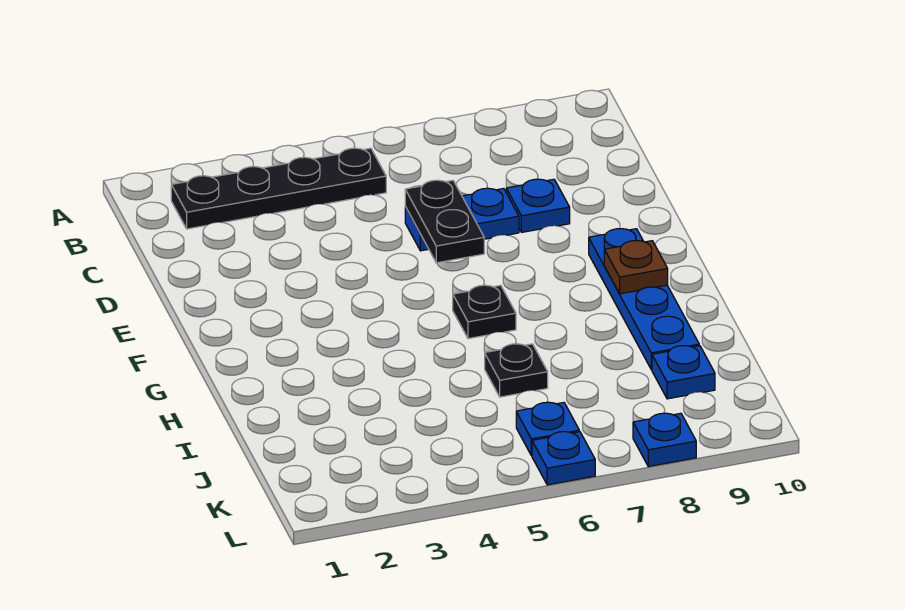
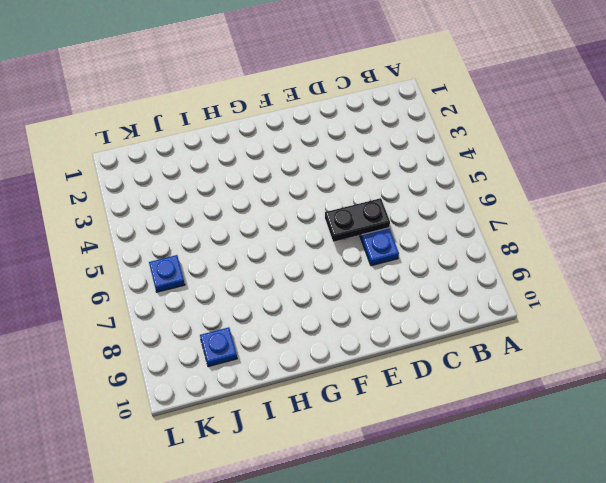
none -> black 1x4 plate [171,148,386,229]
none -> blue 1x1 plate [506,179,570,232]
none -> blue 1x4 plate [589,229,699,370]

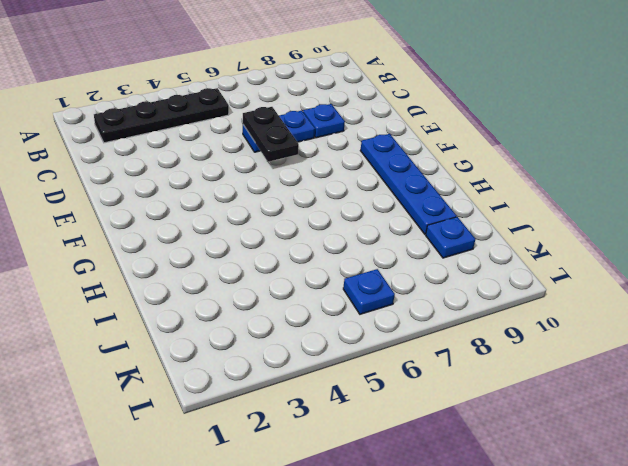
none -> black 1x1 plate [453,285,516,339]
none -> black 1x1 plate [485,344,548,397]
none -> blue 1x1 plate [532,432,595,485]

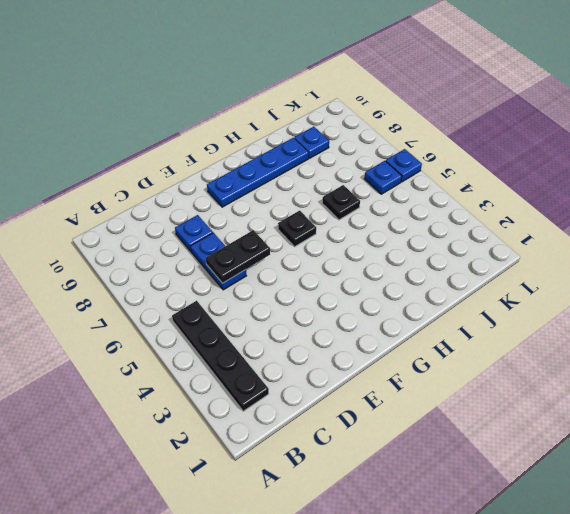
none -> blue 1x1 plate [633,413,696,467]
none -> brown 1x1 plate [604,241,668,294]

